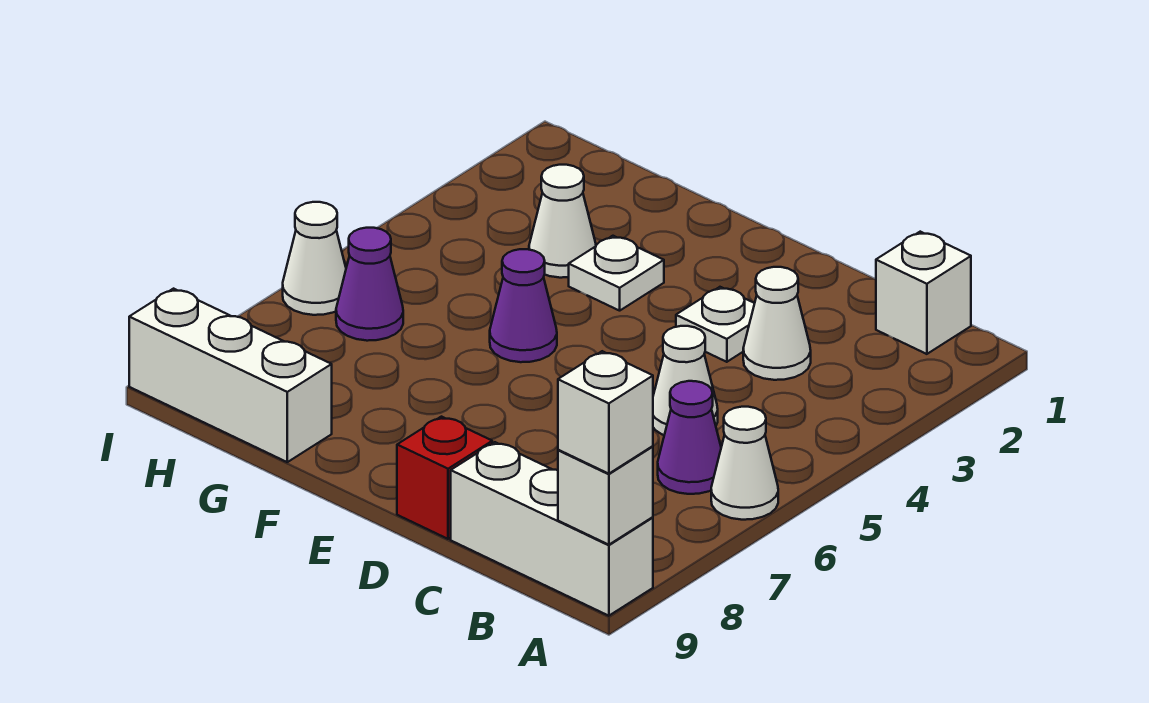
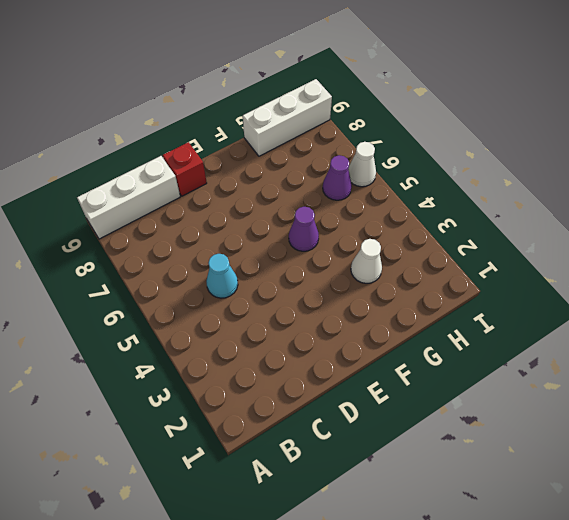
cyan 1x1 cone [206,254,238,298] -> white 1x1 cone [653,326,718,435]
none -> white 1x1 cone [711,407,778,520]
none -> white 1x1 brick [876,232,971,354]
none -> purple 1x1 cone [658,381,721,494]

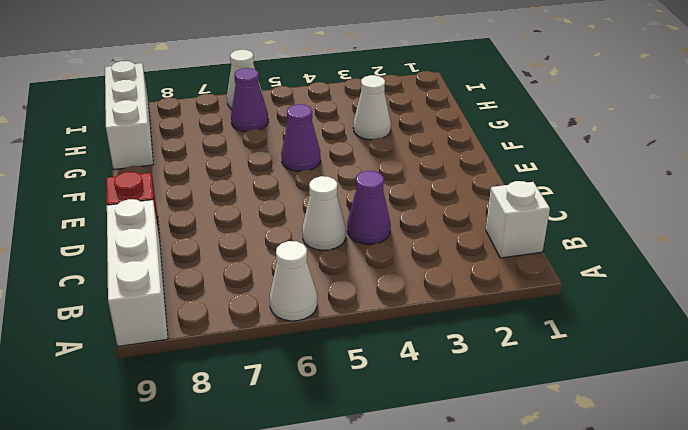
purple 1x1 cone [347,171,391,244] -> purple 1x1 cone moved to [658,381,721,494]
none -> white 1x1 cone [743,267,811,380]
none -> white 1x1 plate [676,287,755,362]
none -> white 1x1 plate [569,236,664,311]

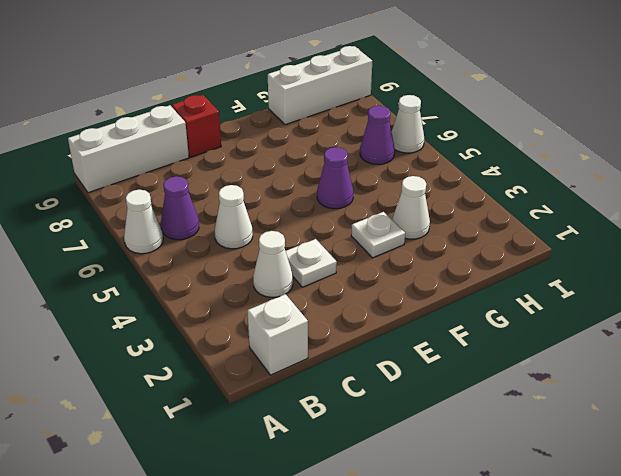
none -> white 1x1 brick [558,446,653,545]
none -> white 1x1 brick [558,351,653,474]

